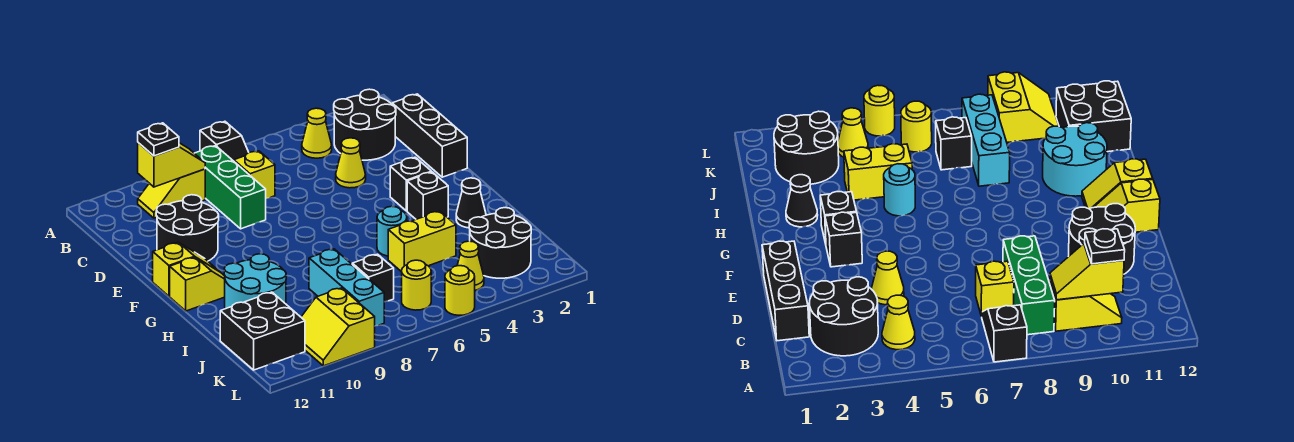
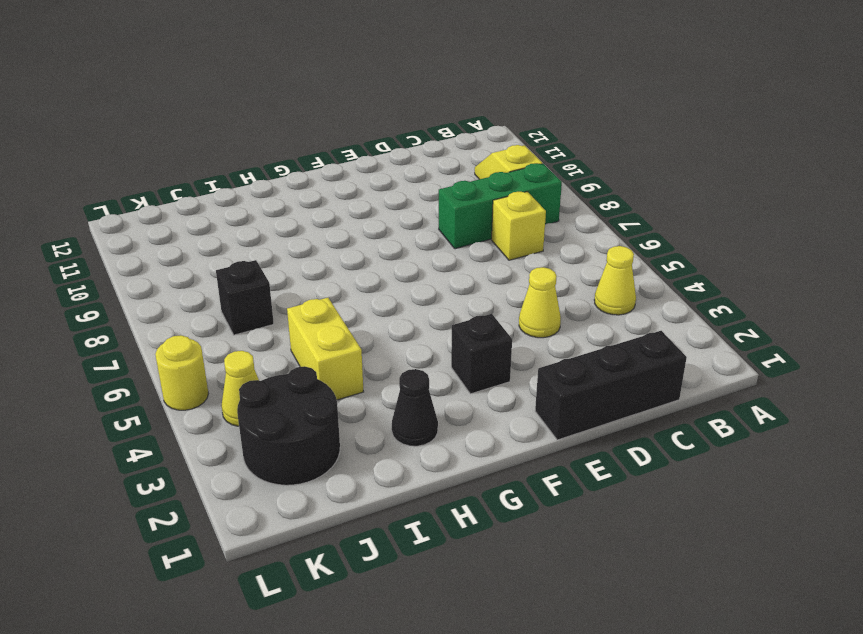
none -> black 1x2 slope [200,121,249,161]
none -> black 2x2 round brick [334,89,396,160]
none -> black 2x2 round brick [156,195,219,261]

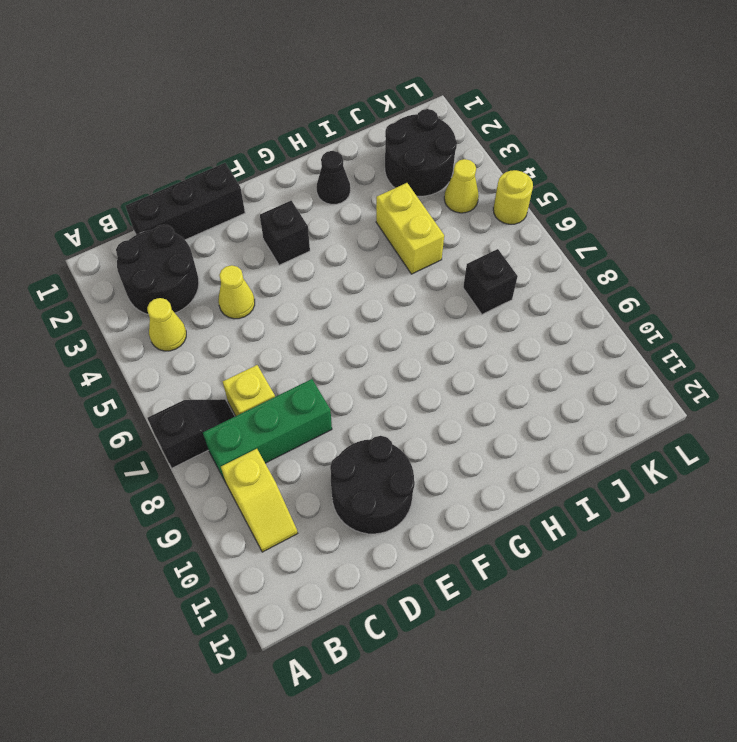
none -> yellow 1x2 slope [153,242,220,296]
none -> black 1x1 brick [407,172,448,219]
none -> yellow 1x2 slope [170,257,225,311]

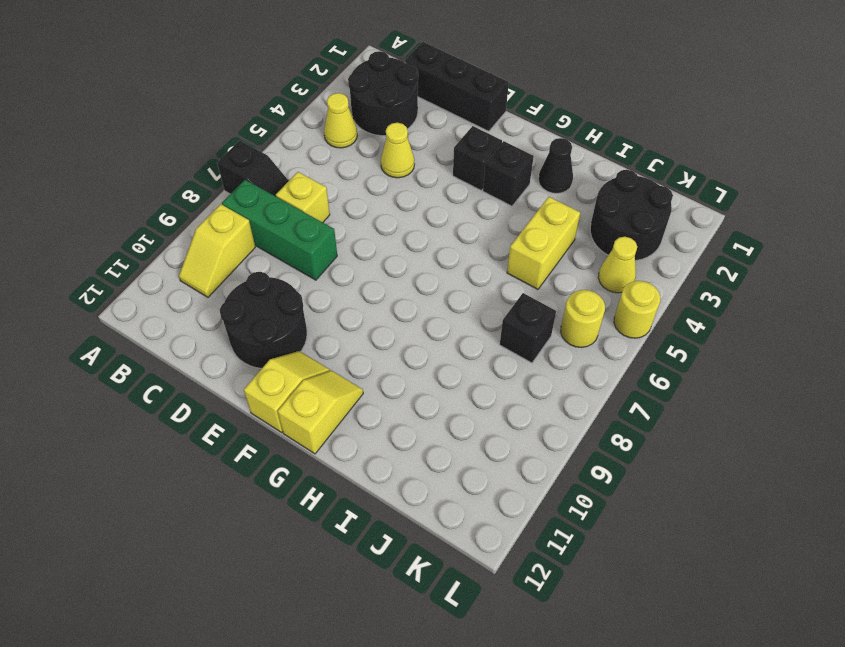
none -> cyan 1x1 round brick [377,206,407,256]
none -> cyan 2x2 round brick [224,254,286,309]
none -> cyan 1x3 brick [309,249,384,326]

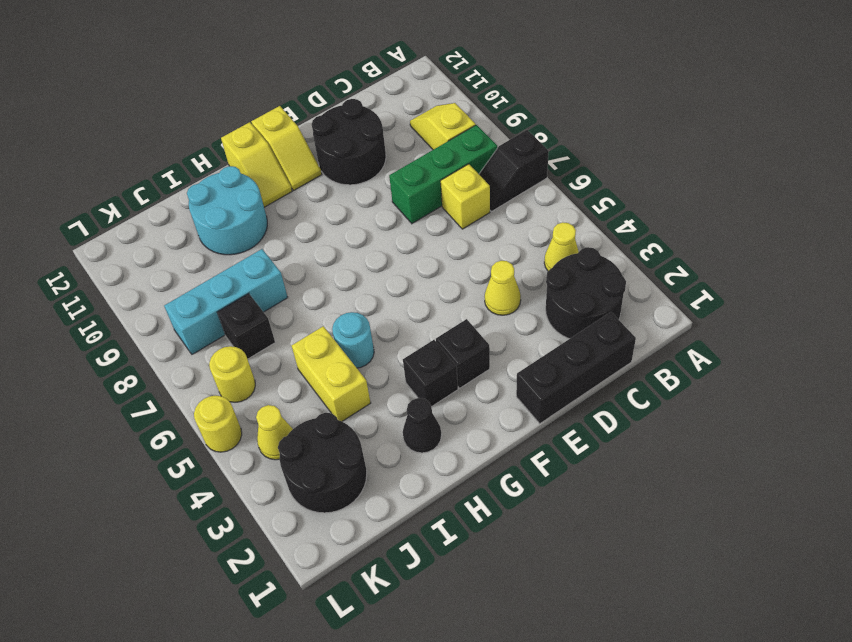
none -> black 2x2 brick [220,292,305,370]
none -> yellow 2x2 slope [301,288,375,366]
none -> yellow 1x2 slope [138,143,205,187]

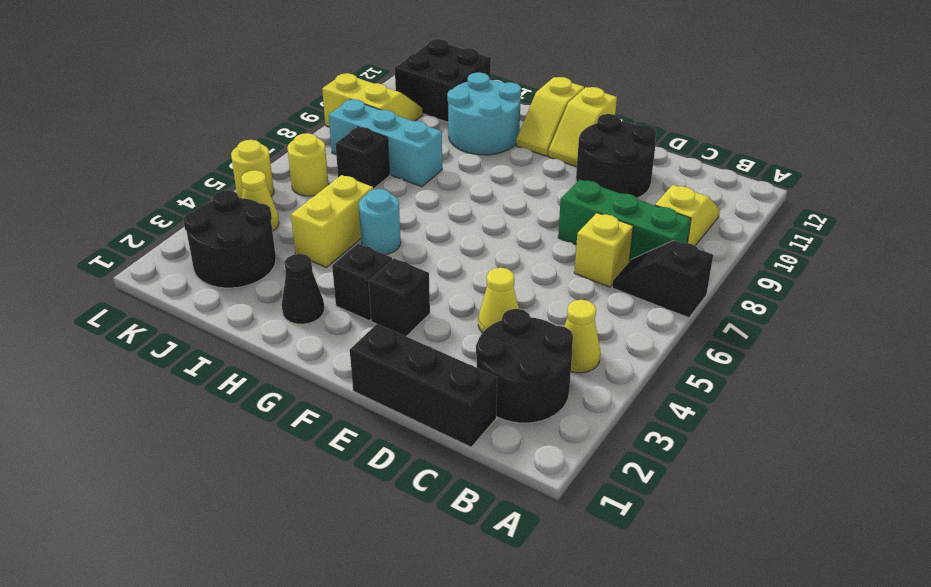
none -> yellow 1x2 slope [138,143,205,187]
none -> black 1x1 plate [138,123,179,156]

